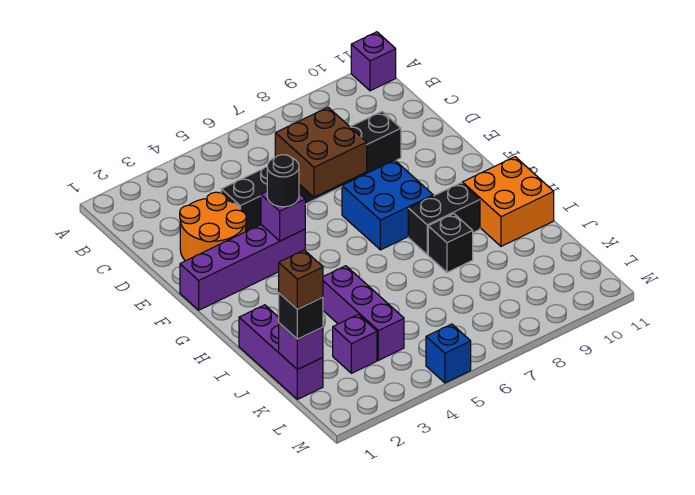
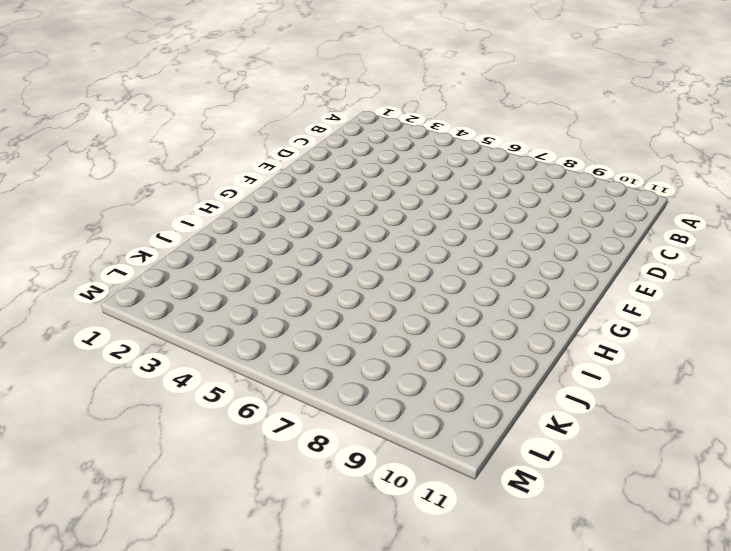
none -> purple 1x1 brick [351,32,396,91]
none -> orange 2x2 round brick [180,192,246,261]
none -> black 1x6 brick [221,112,401,231]

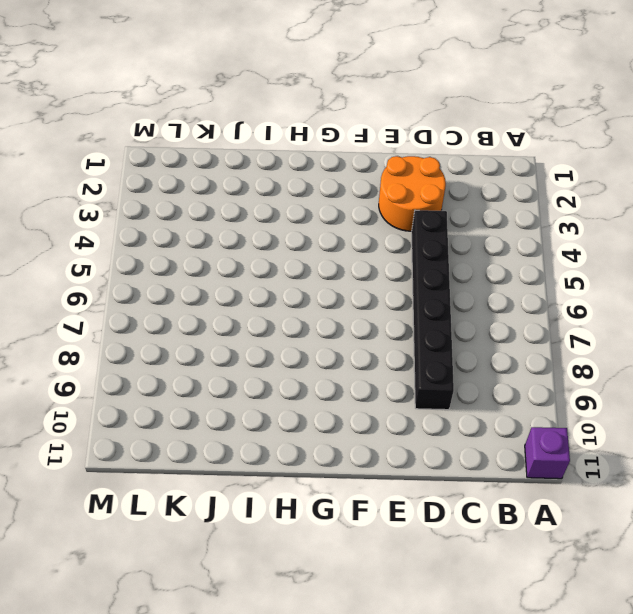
none -> purple 1x4 brick [180,225,305,310]
none -> blue 2x2 brick [342,160,433,250]
none -> black 1x2 brick [408,183,480,255]

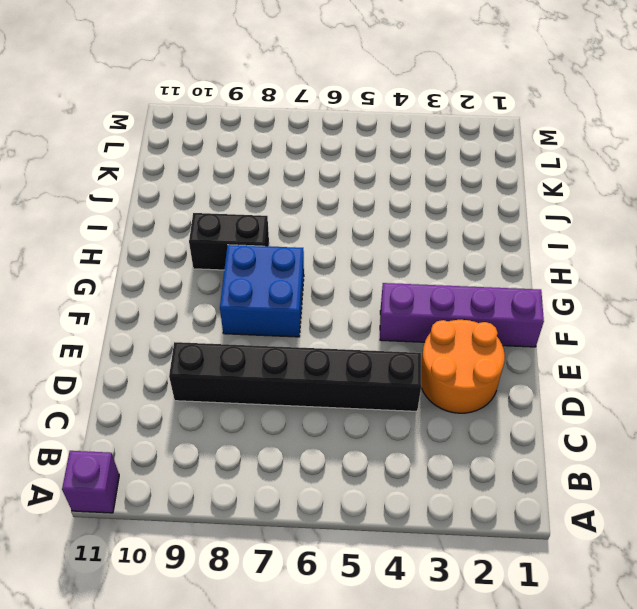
none -> orange 2x2 brick [462,157,554,246]
none -> purple 1x3 brick [239,305,323,399]
none -> purple 1x3 brick [323,266,404,360]

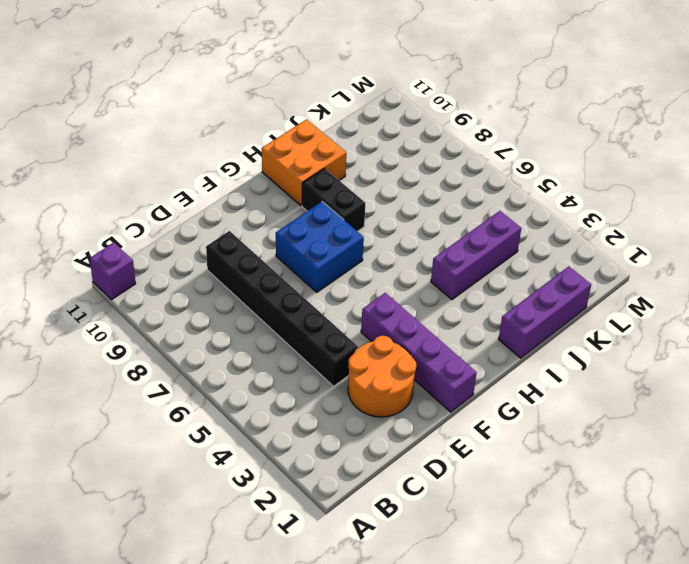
none -> black 1x1 brick [428,214,473,272]
none -> purple 1x1 brick [333,314,377,373]
none -> blue 1x1 brick [426,324,471,383]

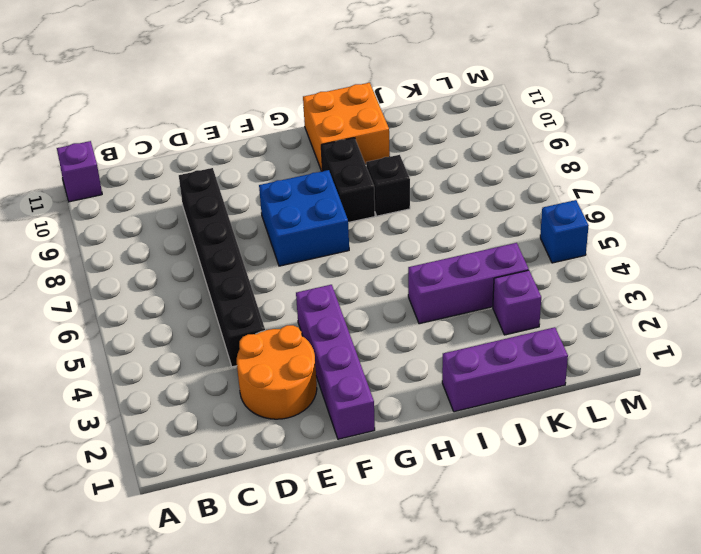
none -> brown 2x2 brick [275,108,367,197]
none -> purple 1x1 brick [261,192,305,241]
none -> purple 1x1 brick [279,323,323,369]

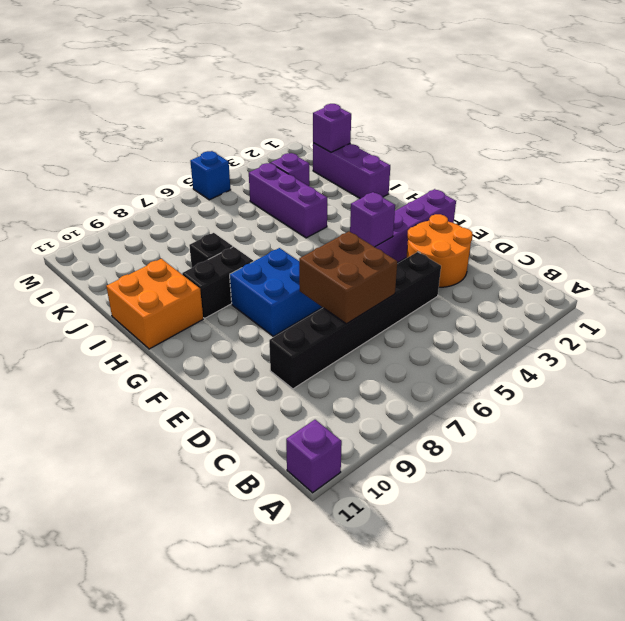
none -> black 1x1 round brick [267,155,299,207]
none -> black 1x1 brick [279,293,323,339]
none -> brown 1x1 brick [279,250,323,309]

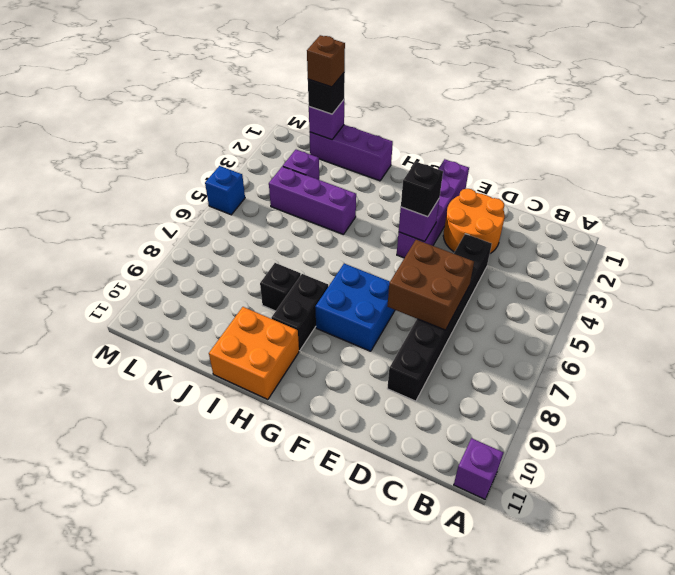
black 1x1 brick [401,162,443,217] -> black 1x1 round brick [267,155,299,207]

